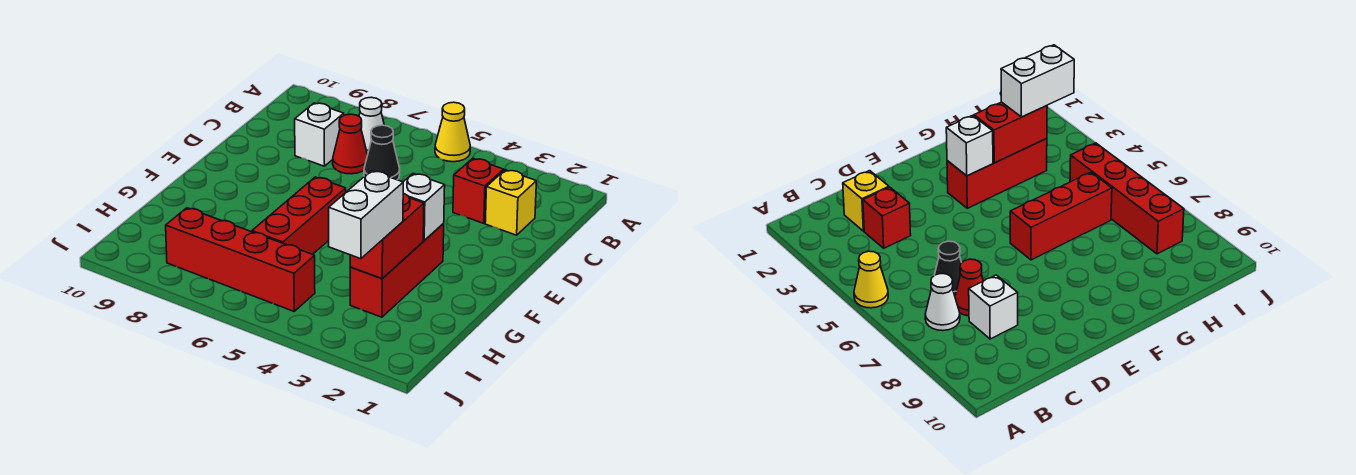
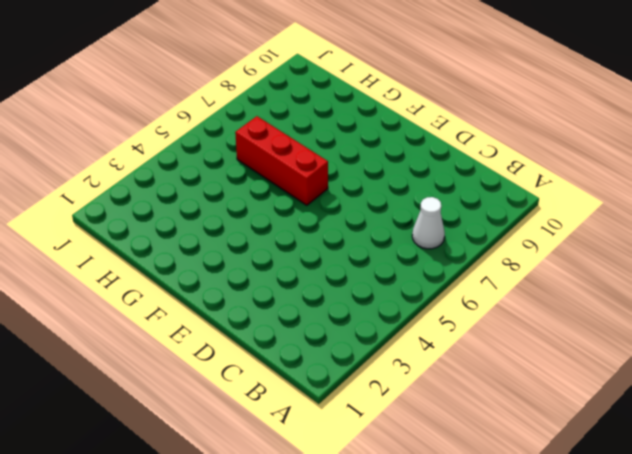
none -> yellow 1x1 cone [435,102,470,162]
none -> yellow 1x1 brick [485,170,536,235]
none -> red 1x1 brick [453,158,504,223]

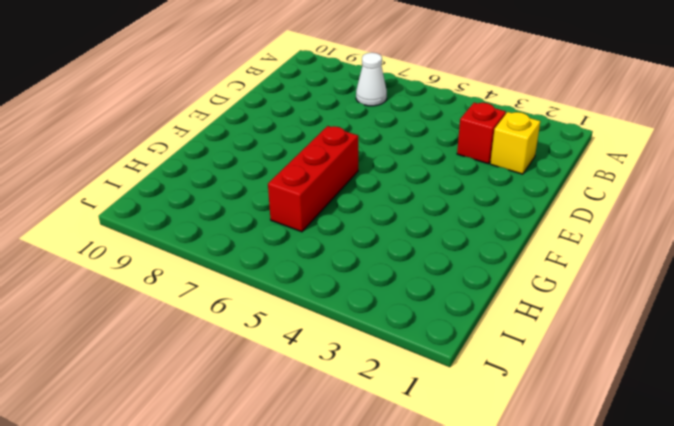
none -> yellow 1x1 cone [435,102,470,162]
none -> black 1x1 cone [364,125,400,180]
none -> red 1x1 cone [333,114,368,174]

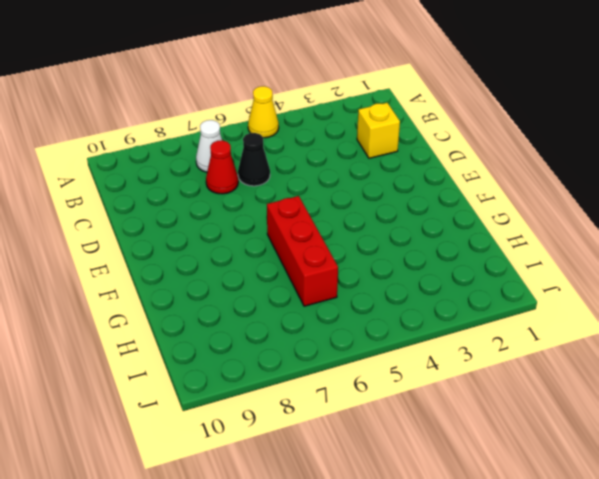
none -> red 1x1 brick [453,158,504,223]
none -> white 1x1 brick [295,103,344,166]
none -> red 1x3 brick [350,224,444,317]

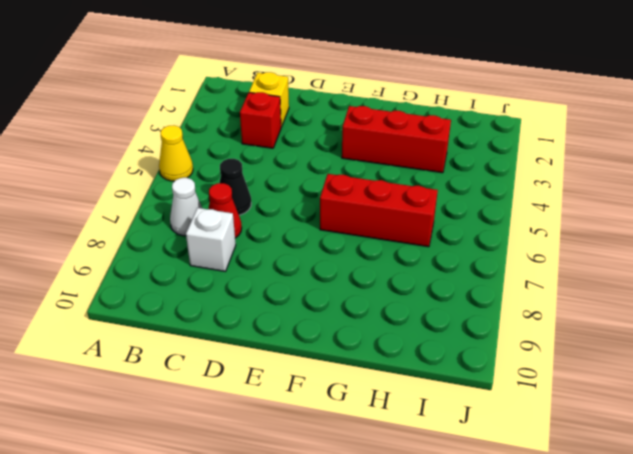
none -> red 1x4 brick [166,208,315,311]
none -> white 1x1 brick [403,174,445,240]
none -> red 1x2 brick [350,193,424,279]

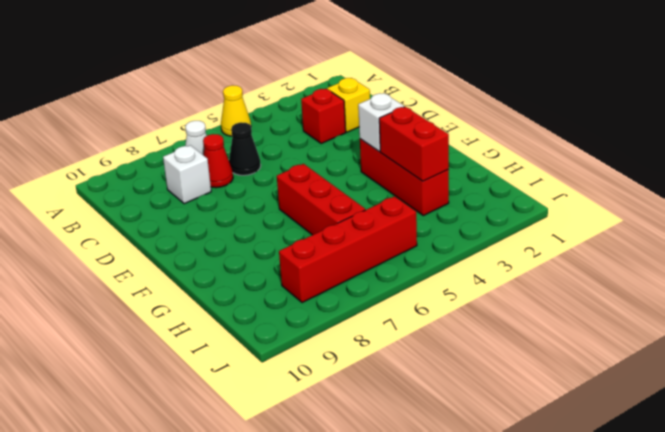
none -> white 1x2 brick [329,171,403,259]

